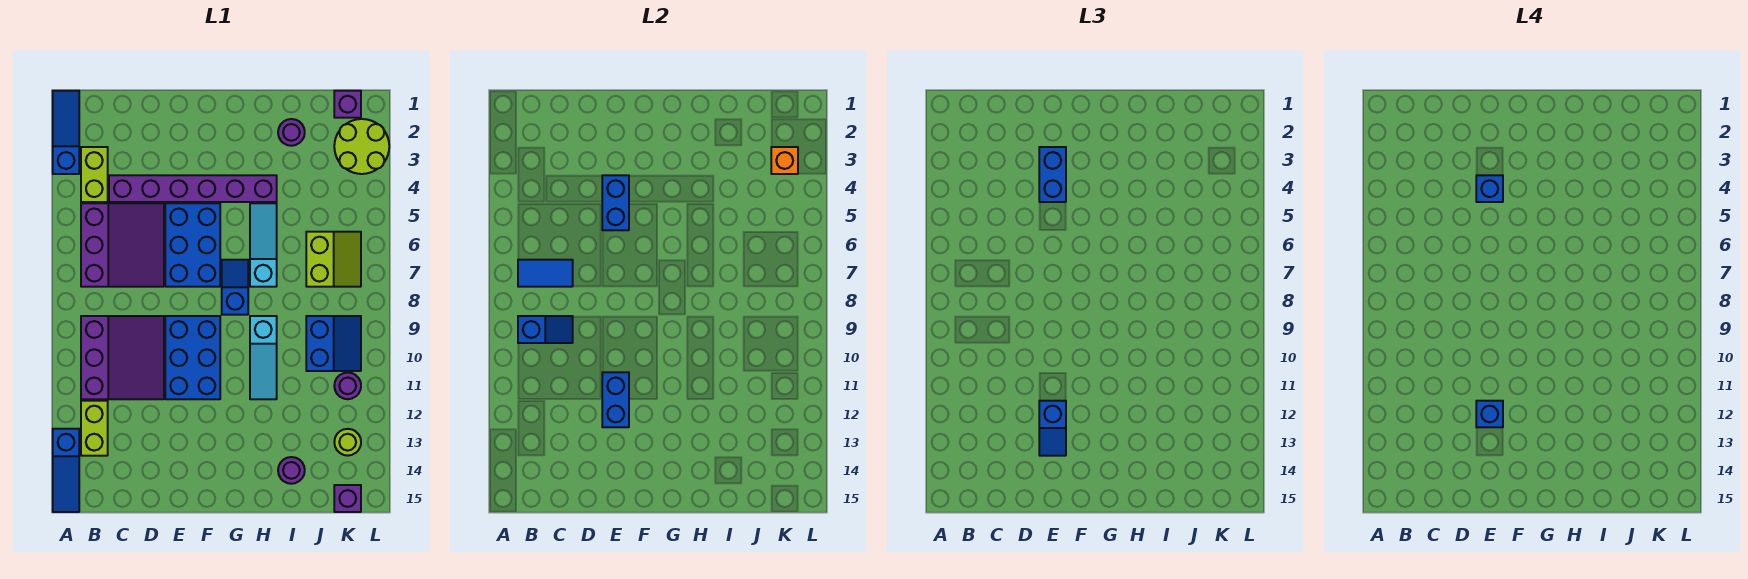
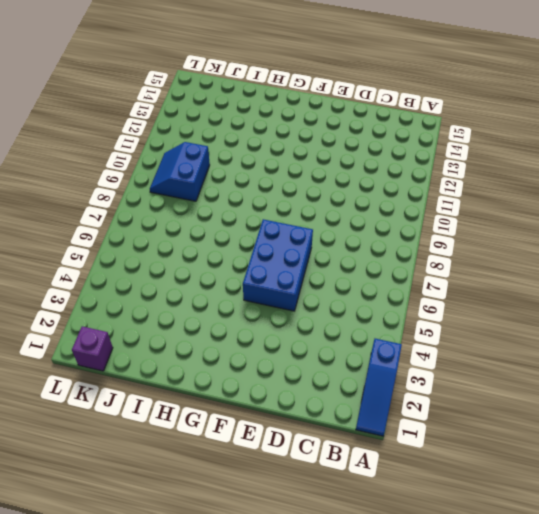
none -> blue 1x3 slope [53,429,79,512]
none -> lime 1x2 brick [81,147,108,202]
none -> purple 3x3 slope [81,203,164,287]
none -> purple 3x3 slope [81,316,164,399]

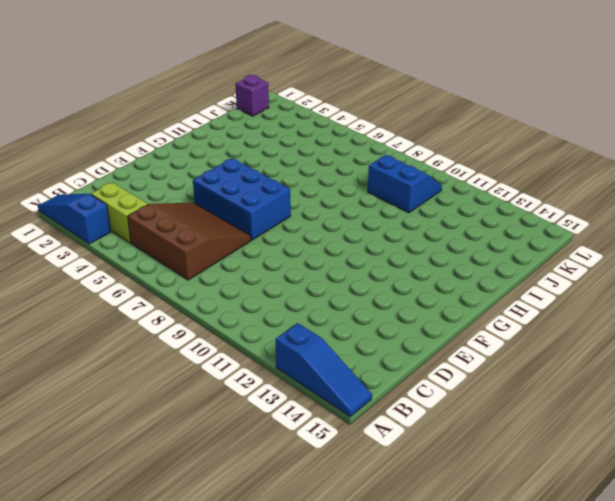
brown 3x3 slope [127,203,251,280] -> purple 3x3 slope [81,203,164,287]
none -> purple 3x3 slope [81,316,164,399]
none -> lime 1x2 brick [81,401,108,456]
none -> purple 1x6 brick [109,175,277,202]
none -> blue 2x3 brick [165,316,220,399]

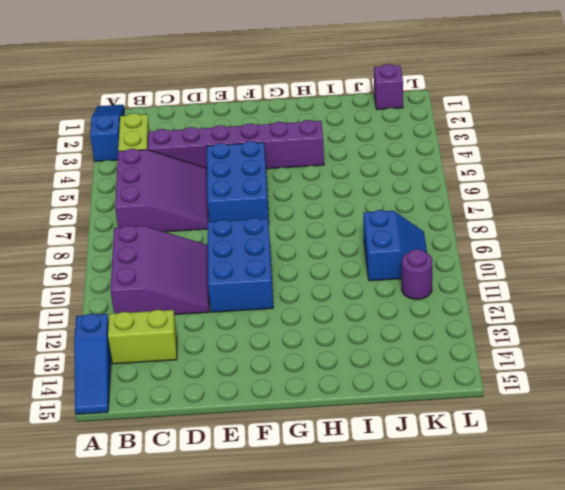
lime 1x2 brick [108,310,177,364] -> lime 1x2 brick turned to [81,401,108,456]
none -> blue 1x2 slope [222,260,248,315]
none -> cyan 1x3 slope [250,203,277,287]
none -> cyan 1x3 slope [250,316,277,399]
none -> purple 1x1 round brick [278,119,305,146]

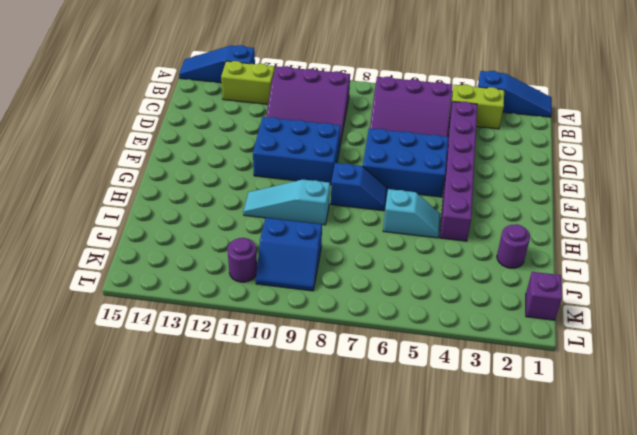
cyan 1x2 slope [383,189,441,238] -> cyan 1x3 slope [250,203,277,287]
none -> purple 1x1 round brick [278,457,305,484]
none -> lime 2x2 slope [306,232,361,287]
none -> lime 2x2 round brick [334,119,389,174]
none -> lime 1x1 round brick [334,429,361,456]

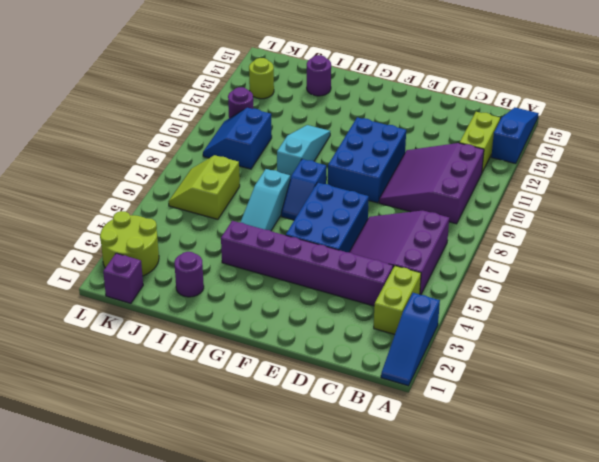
none -> purple 1x1 brick [334,485,361,512]
none -> blue 1x2 tile [518,260,573,287]
none -> blue 1x2 slope [518,316,573,343]
none -> blue 1x2 brick [602,175,629,230]

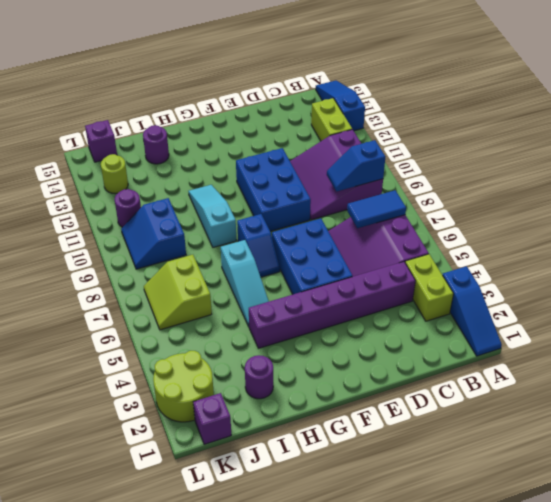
none -> blue 1x2 brick [602,175,629,230]
none -> blue 1x2 brick [602,372,629,427]
none -> orange 1x1 brick [771,147,798,174]
none -> blue 1x2 brick [1039,147,1066,202]

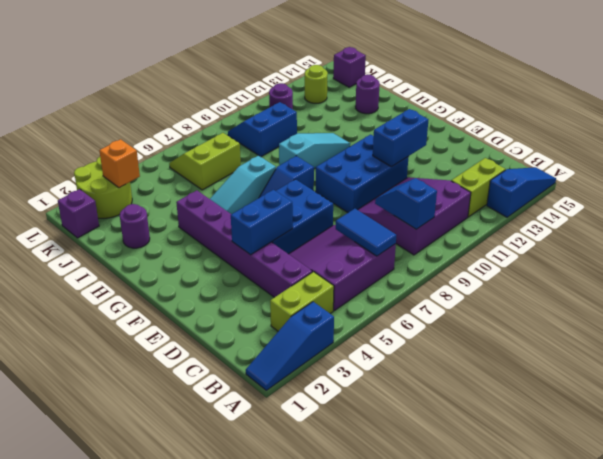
none -> blue 1x2 brick [1039,147,1066,202]
none -> blue 1x2 slope [1039,401,1066,456]
none -> blue 1x1 brick [1476,175,1503,202]
none -> blue 1x1 brick [1476,401,1503,427]

